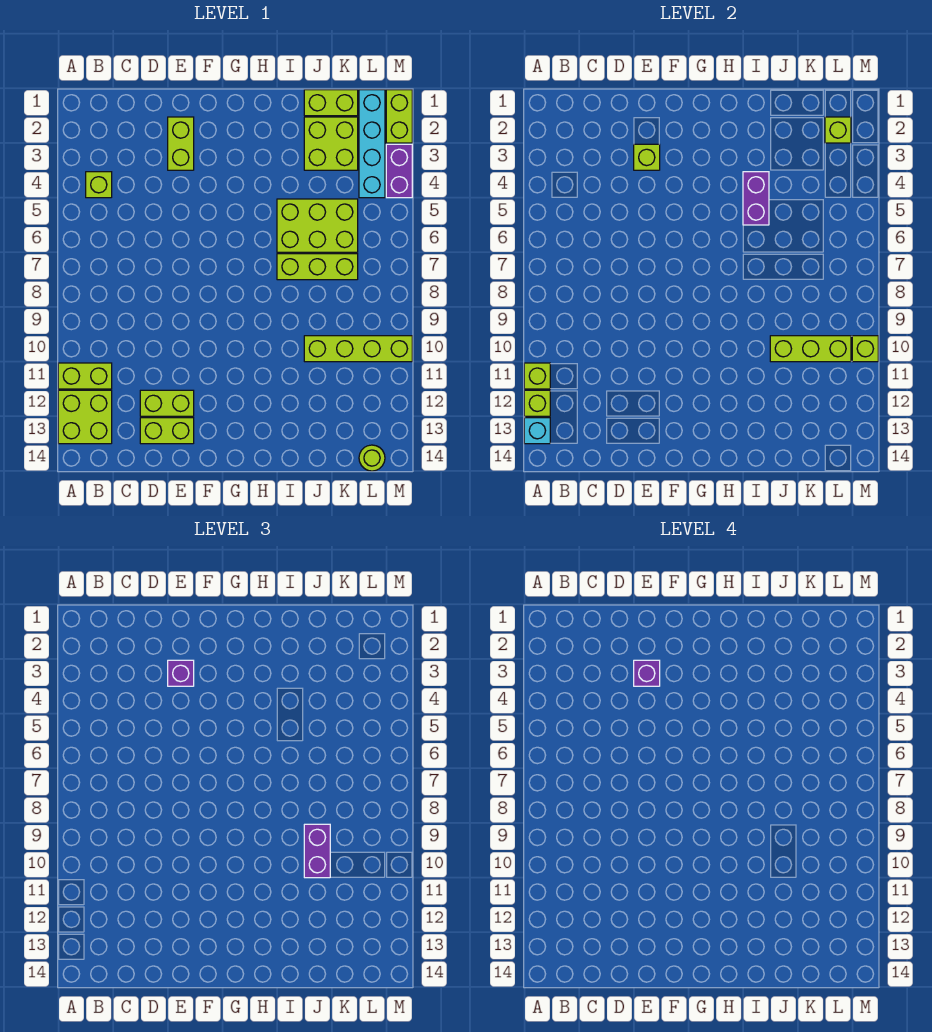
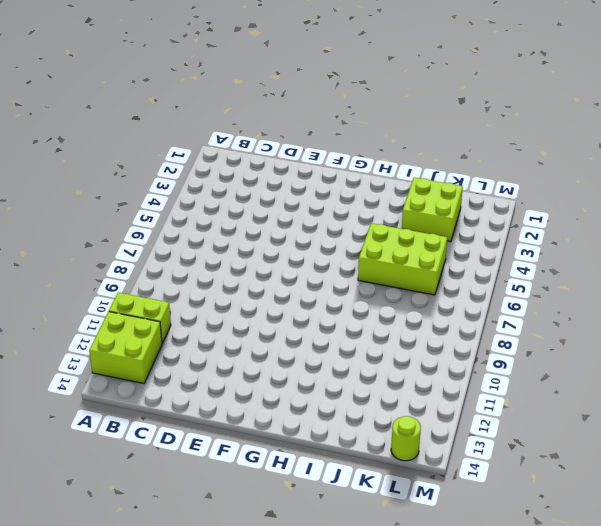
none -> lime 1x1 brick [86,172,112,198]
none -> lime 1x2 brick [140,390,194,416]
none -> lime 1x2 brick [140,418,194,444]

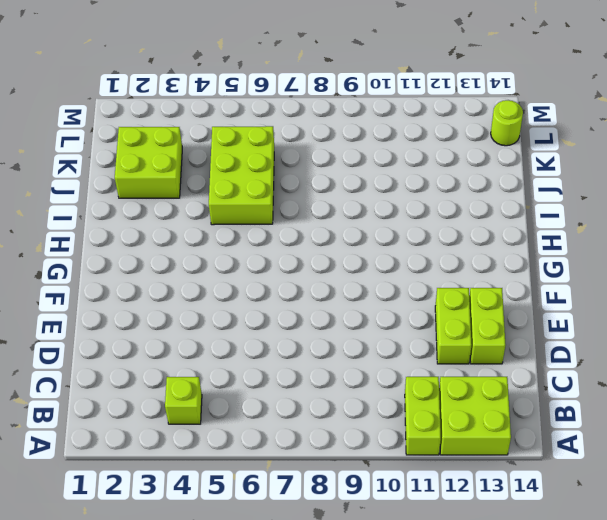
none -> lime 1x2 brick [168,117,194,170]
none -> lime 1x3 brick [277,254,358,280]
none -> lime 1x2 brick [304,90,358,116]

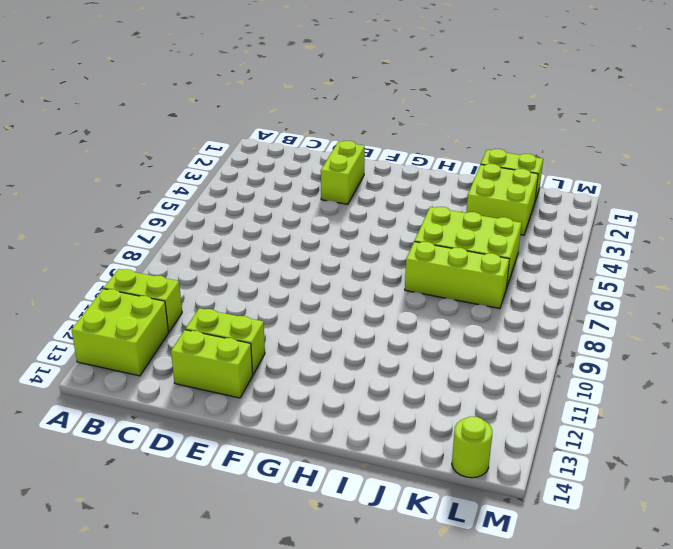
none -> lime 1x1 brick [86,172,112,198]
none -> lime 1x4 brick [304,336,412,362]
none -> cyan 1x4 brick [359,90,385,198]

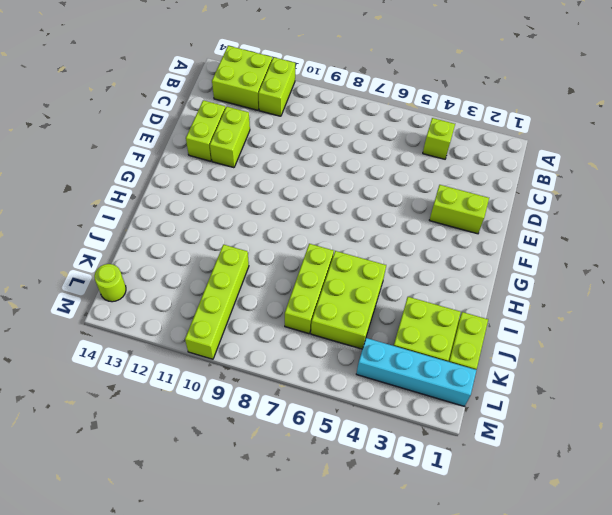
none -> lime 1x2 brick [386,90,412,143]
none -> purple 1x2 brick [386,144,412,198]
none -> lime 1x1 brick [524,363,550,389]

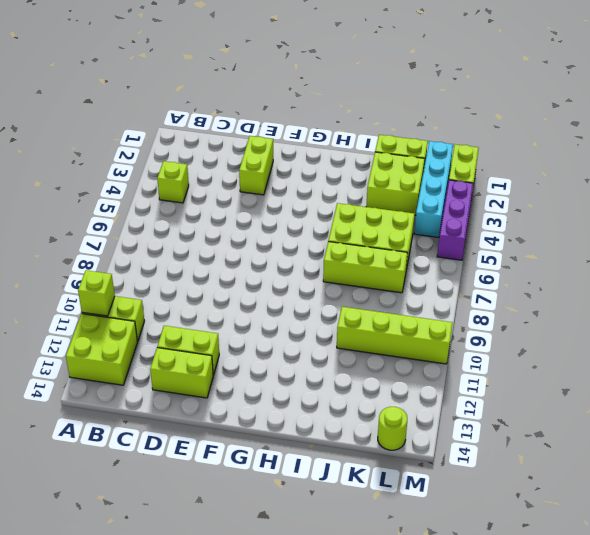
purple 1x3 brick [437,180,473,260] -> purple 1x2 brick [386,144,412,198]
none -> lime 1x1 brick [524,390,550,416]
none -> cyan 1x1 brick [524,418,550,444]
none -> lime 1x1 brick [634,144,660,170]

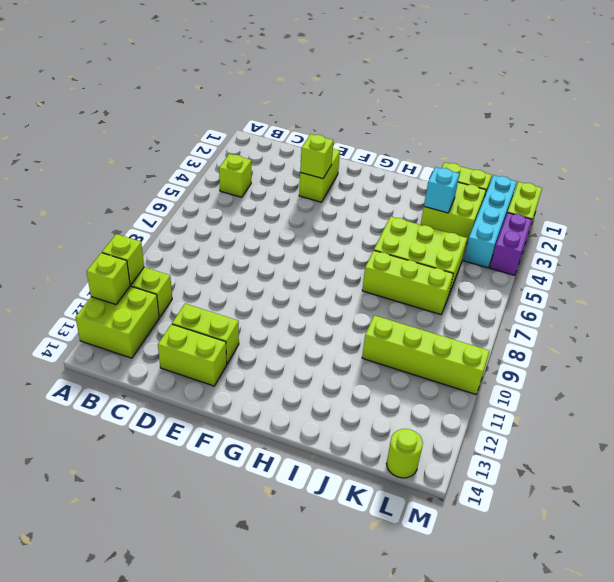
cyan 1x1 brick [424,167,460,213] -> cyan 1x1 brick moved to [524,418,550,444]
none -> purple 1x2 brick [743,172,769,225]
none -> lime 1x3 brick [770,336,851,362]
none -> lime 1x1 brick [825,117,851,143]

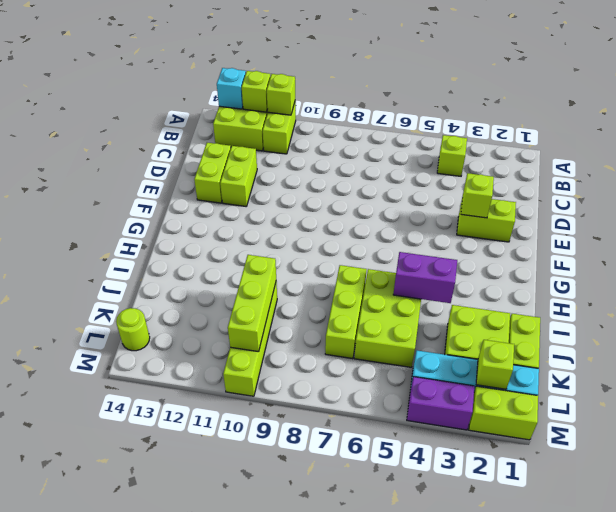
none -> lime 1x1 brick [852,336,878,362]
none -> purple 1x1 brick [168,660,194,686]
none -> purple 1x2 brick [304,824,330,878]

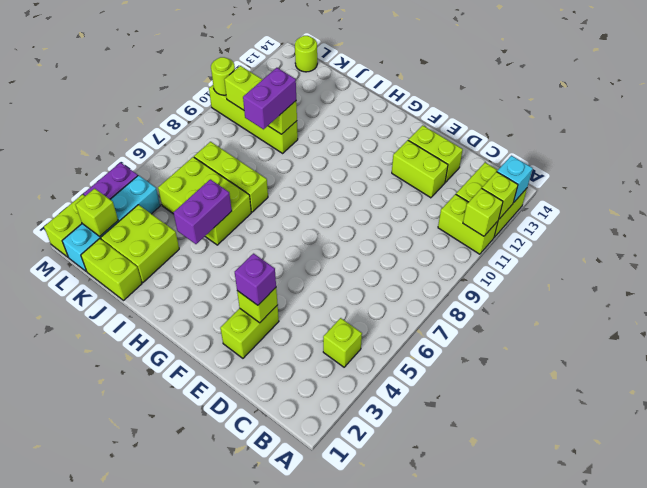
lime 1x1 round brick [211,57,235,95] -> lime 1x1 brick [852,336,878,362]
none -> purple 1x1 brick [634,660,660,686]

